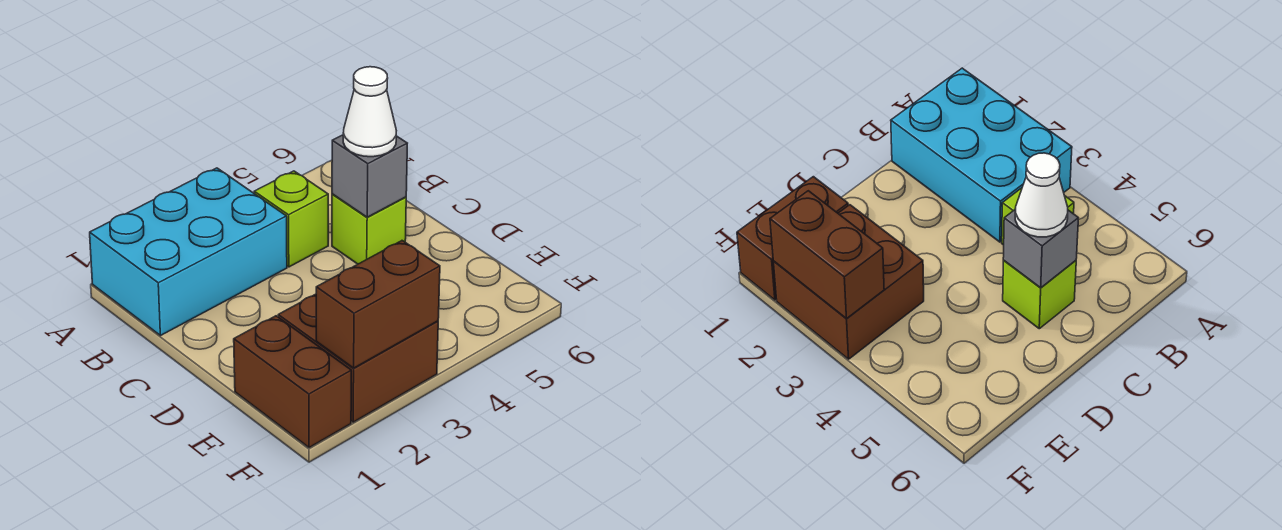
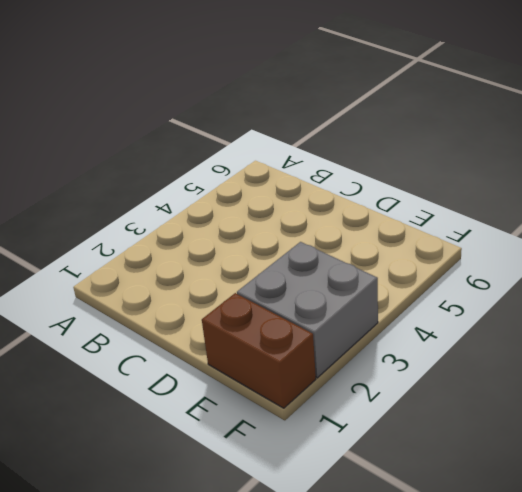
grey 2x2 brick [237,242,378,378] -> brown 2x2 brick [278,294,438,422]
none -> cyan 2x3 brick [90,168,287,336]
none -> lime 1x1 brick [254,171,328,267]

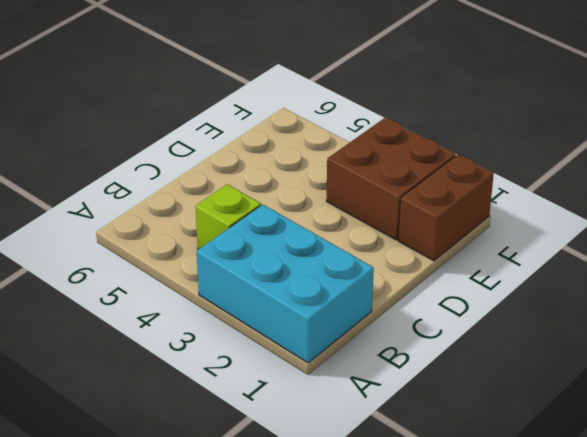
none -> lime 1x1 brick [332,194,406,264]
none -> grey 1x1 brick [332,135,407,217]

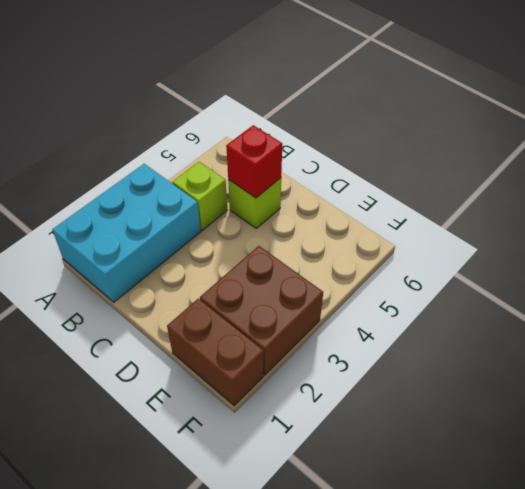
red 1x1 brick [226,125,282,198] -> grey 1x1 brick [332,135,407,217]
none -> brown 1x2 brick [316,241,440,368]
none -> white 1x1 cone [343,67,396,157]

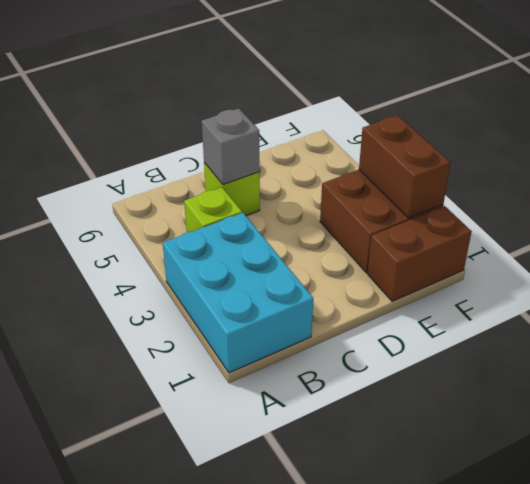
none -> white 1x1 cone [343,67,396,157]

